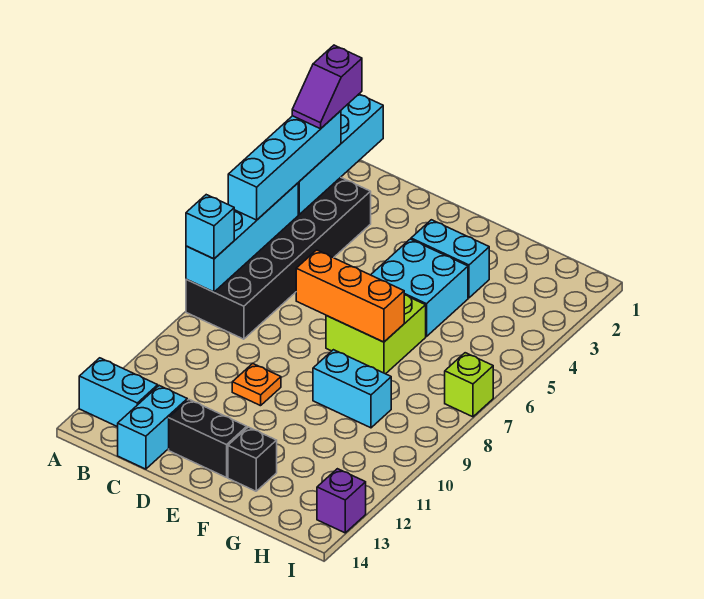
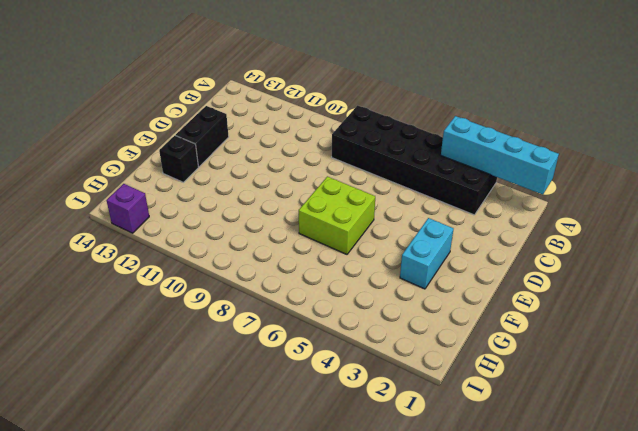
none -> cyan 1x2 brick [79,358,158,427]
none -> cyan 1x2 brick [118,386,187,469]
none -> orange 1x1 plate [232,364,281,406]

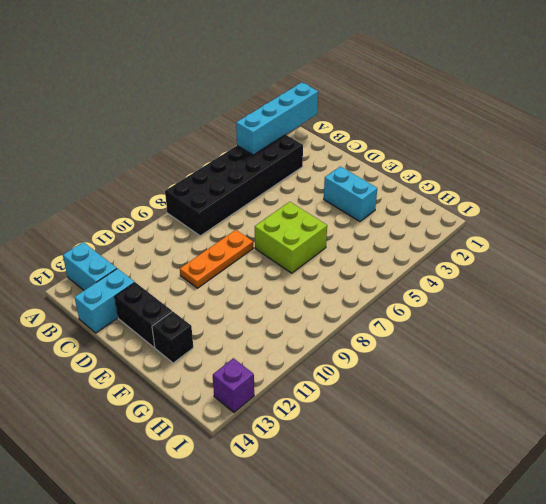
orange 1x3 plate [180,230,253,288] -> orange 1x1 plate [232,364,281,406]
none -> cyan 2x2 brick [371,239,468,337]
none -> cyan 1x2 brick [313,350,391,428]
none -> lime 1x1 brick [445,353,493,417]

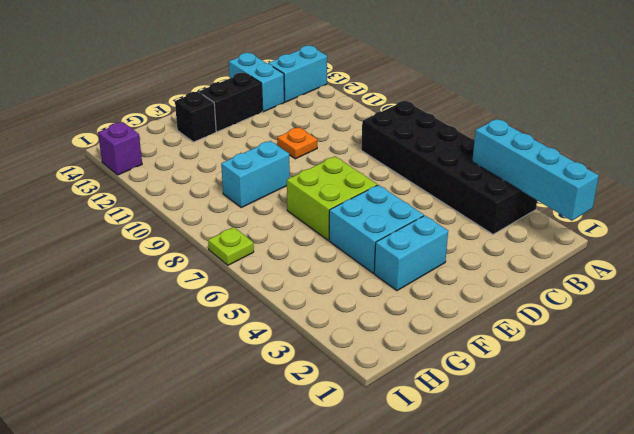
lime 1x1 plate [208,227,254,265] -> lime 1x1 brick [445,353,493,417]
none -> cyan 1x4 brick [186,183,298,292]
none -> orange 1x3 brick [296,250,404,342]
none -> cyan 1x4 brick [228,111,341,220]

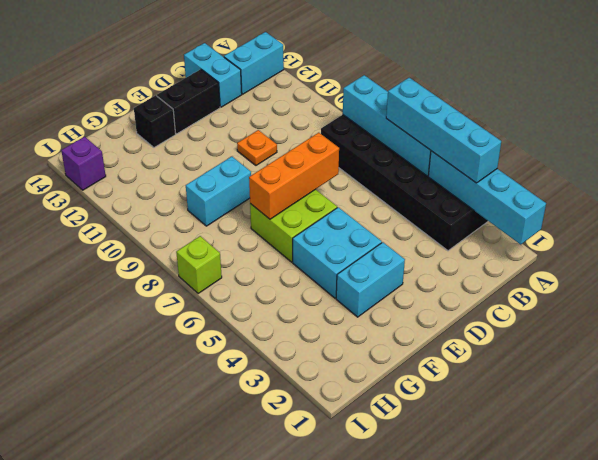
none -> cyan 1x1 brick [186,195,234,259]
none -> purple 1x2 slope [292,45,362,129]

